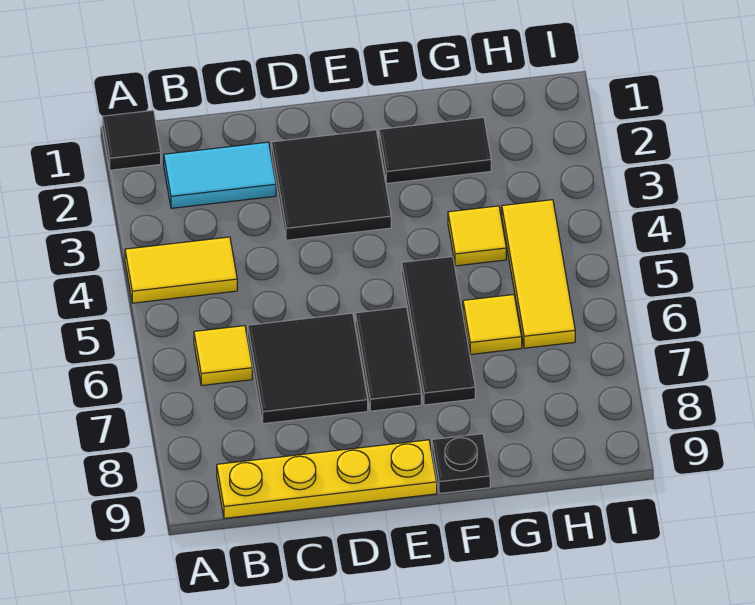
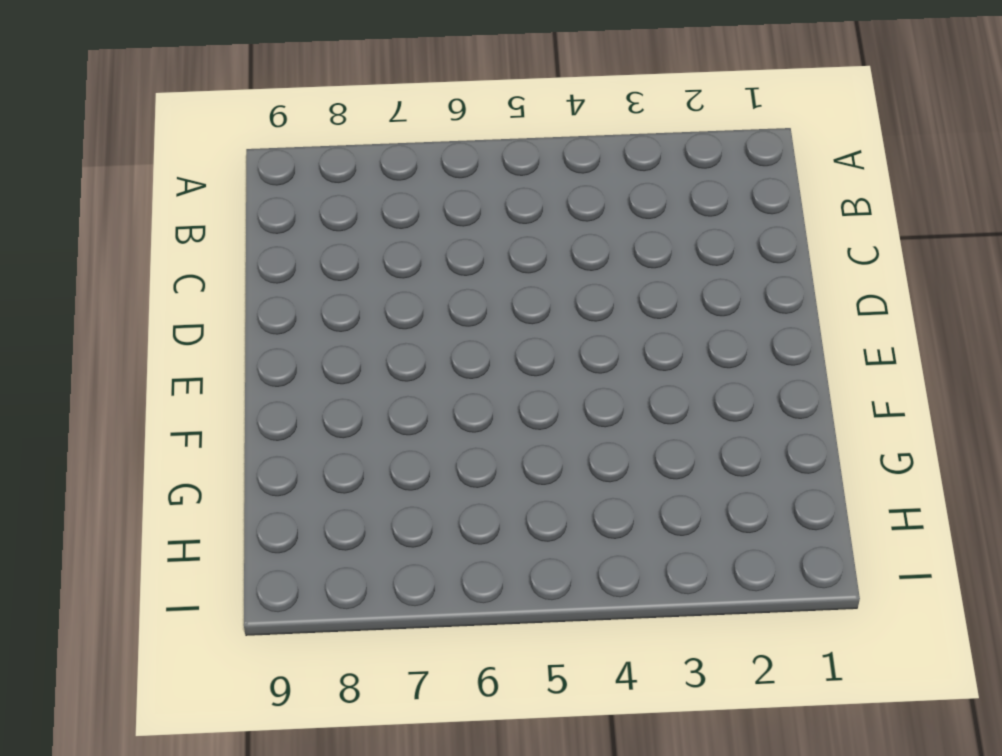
none -> black 1x1 tile [102,110,161,170]
none -> yellow 1x2 tile [125,237,237,303]
none -> cyan 1x2 tile [164,142,276,208]

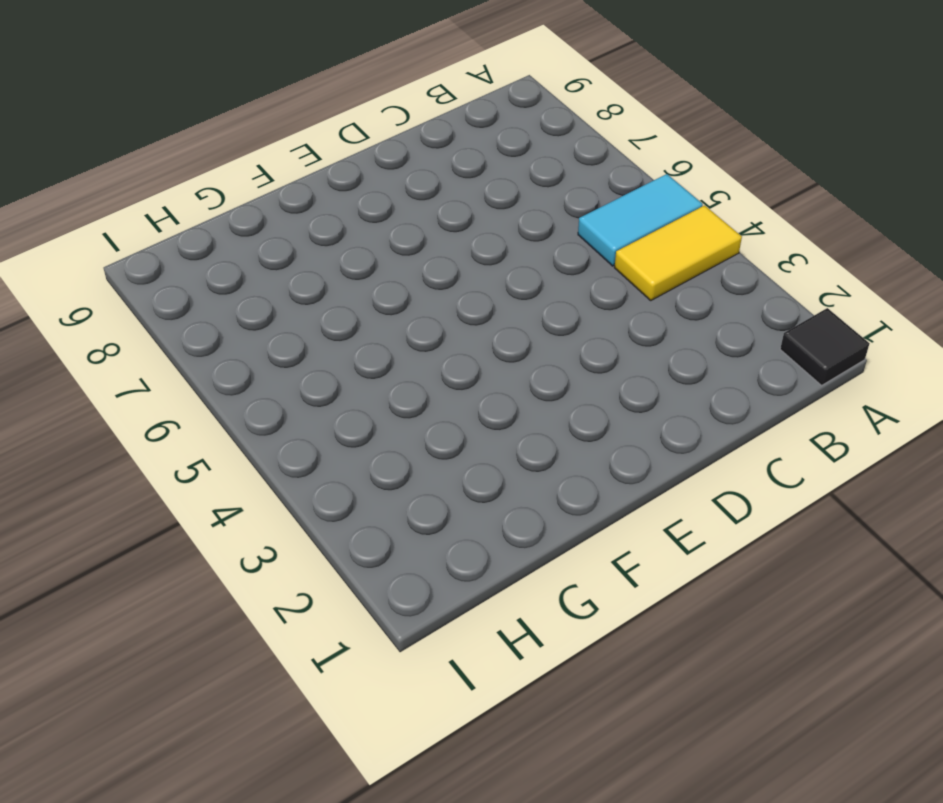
cyan 1x2 tile [578,174,703,266] -> cyan 1x2 tile moved to [164,142,276,208]
none -> yellow 1x1 tile [194,326,252,386]
none -> yellow 1x4 plate [217,440,437,518]
none -> black 2x2 tile [248,313,368,424]

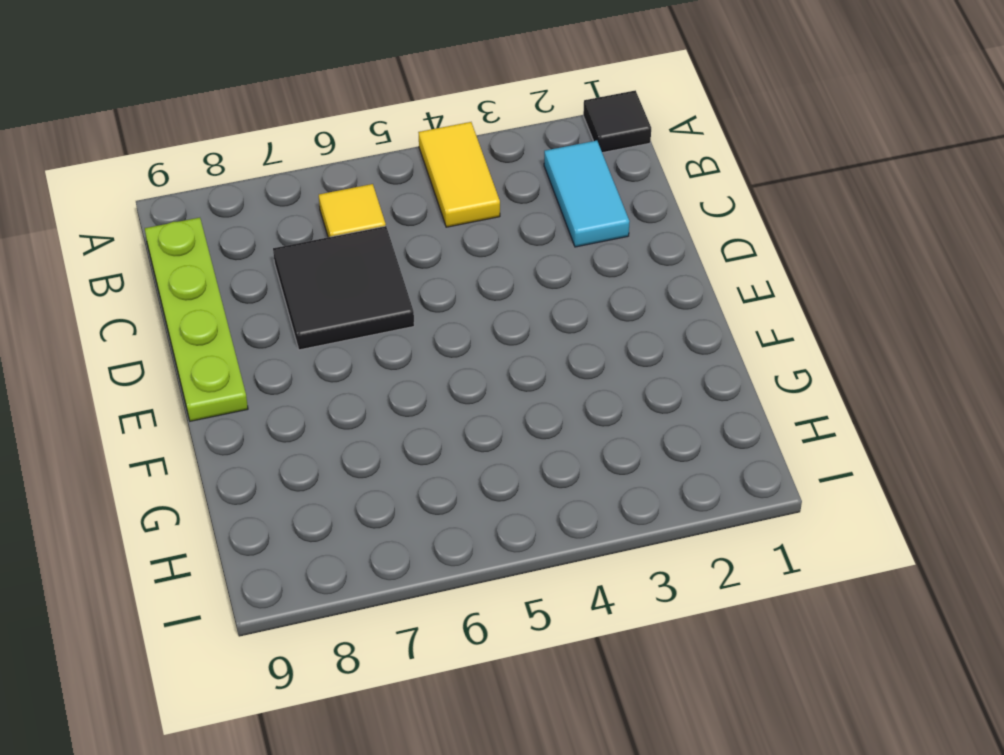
lime 1x4 plate [145,218,248,421] -> yellow 1x4 plate [217,440,437,518]
none -> black 2x2 tile [271,130,391,240]
none -> black 1x2 tile [355,307,421,411]
none -> black 1x2 tile [379,117,491,183]

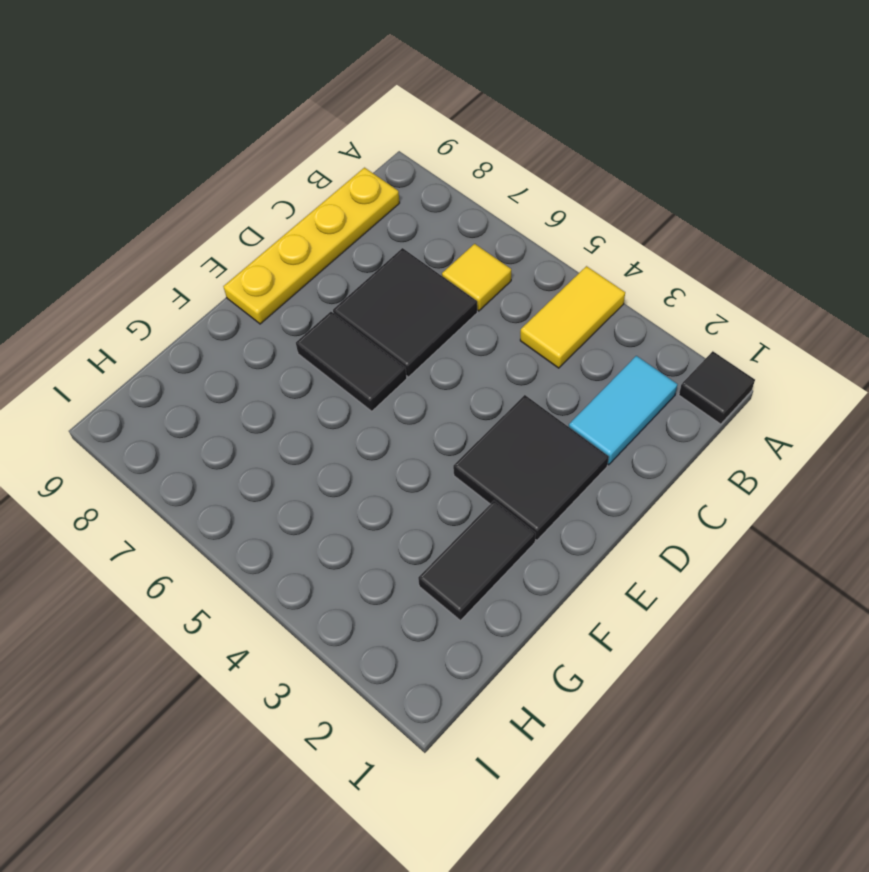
none -> black 1x3 tile [402,256,475,405]
none -> black 1x1 plate [432,434,490,494]
none -> yellow 1x1 tile [448,206,506,266]

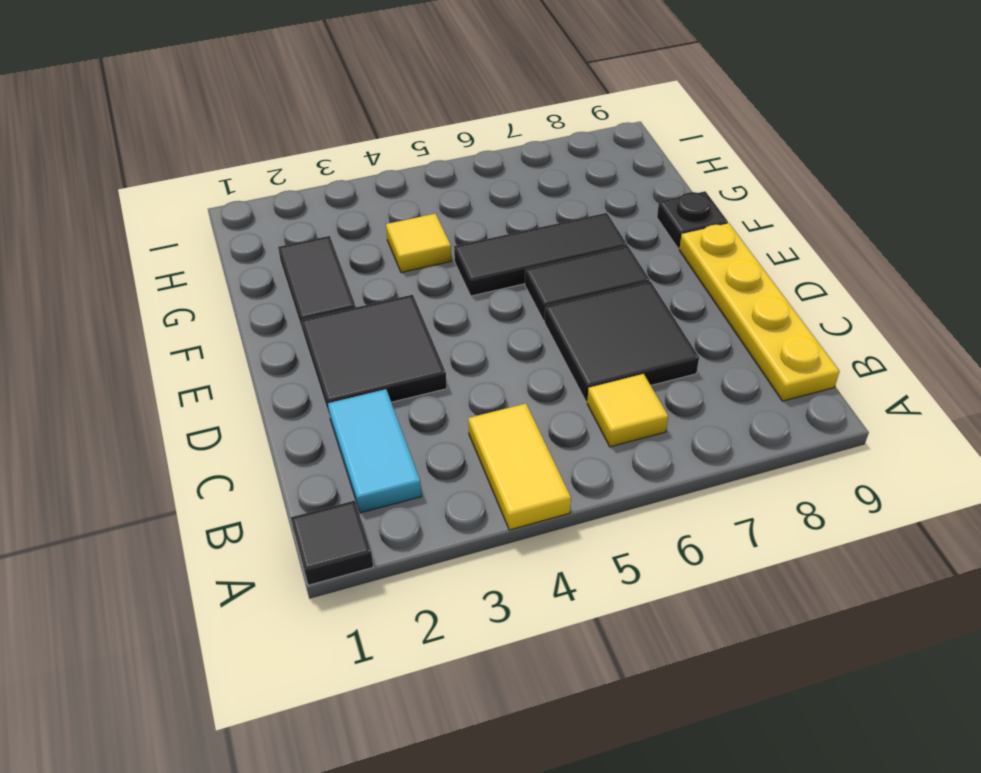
none -> yellow 1x1 tile [463,295,522,354]
none -> yellow 1x3 tile [502,200,575,348]

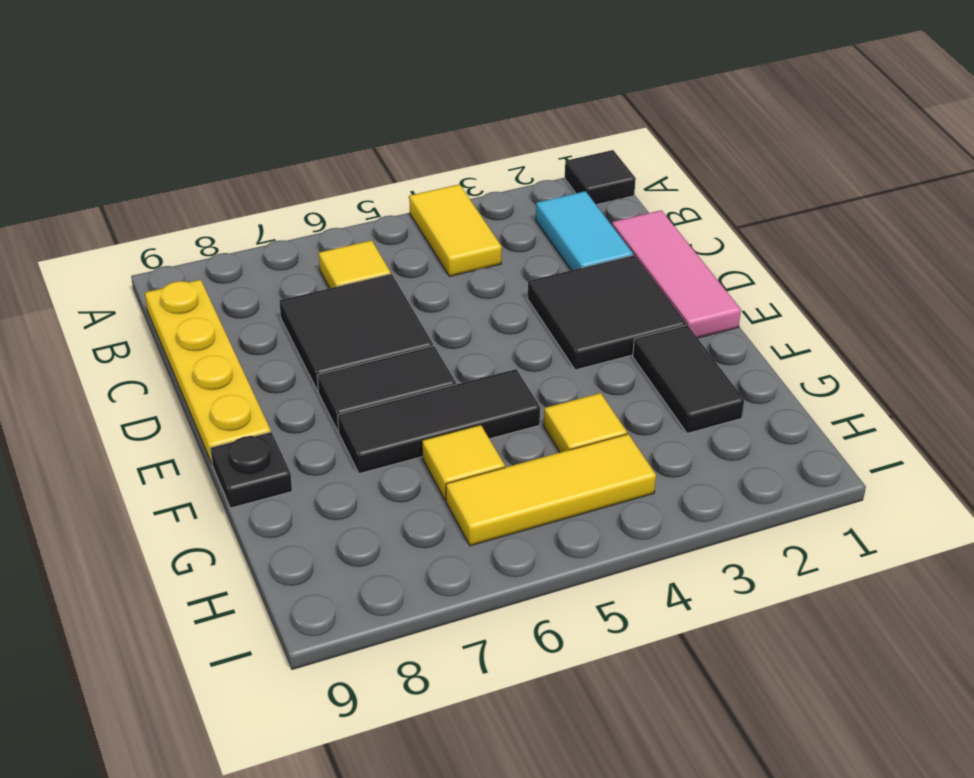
pink 1x3 tile [612,210,741,338] -> none

